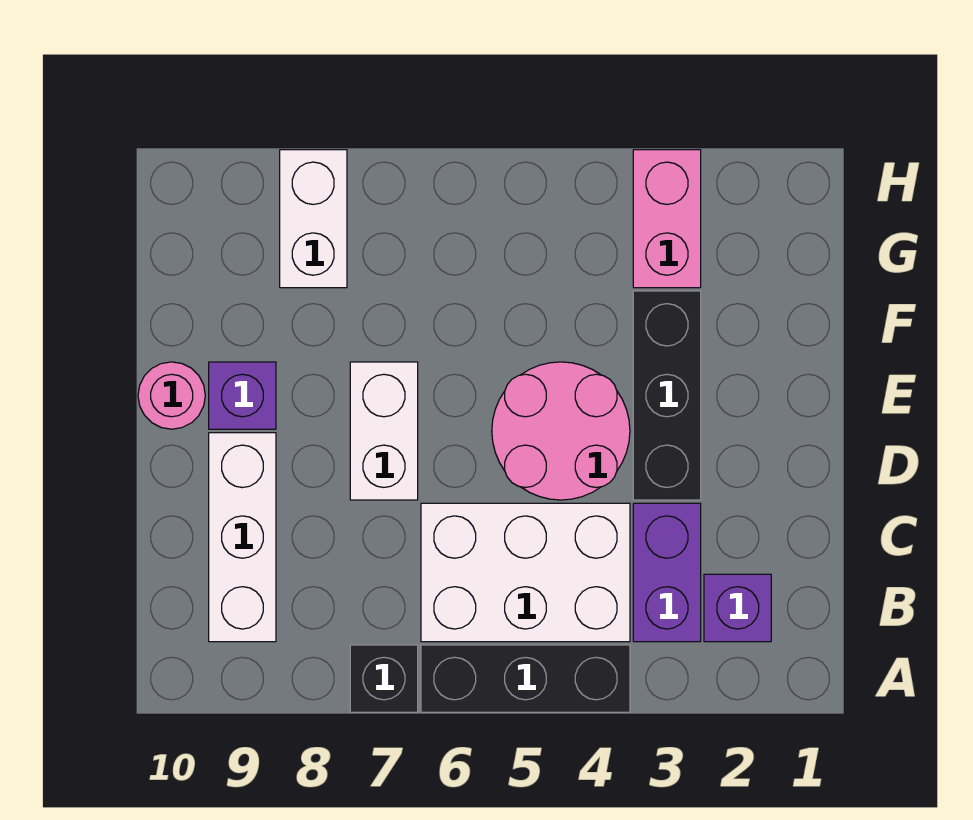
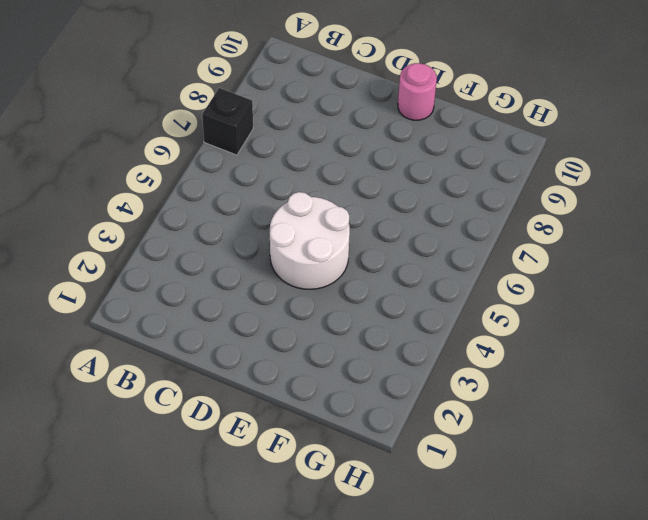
white 2x2 round brick [270,192,350,289] -> pink 2x2 round brick [492,362,630,500]
none -> black 1x3 brick [421,645,630,712]
none -> purple 1x1 brick [704,574,771,642]
none -> purple 1x2 brick [633,503,701,642]

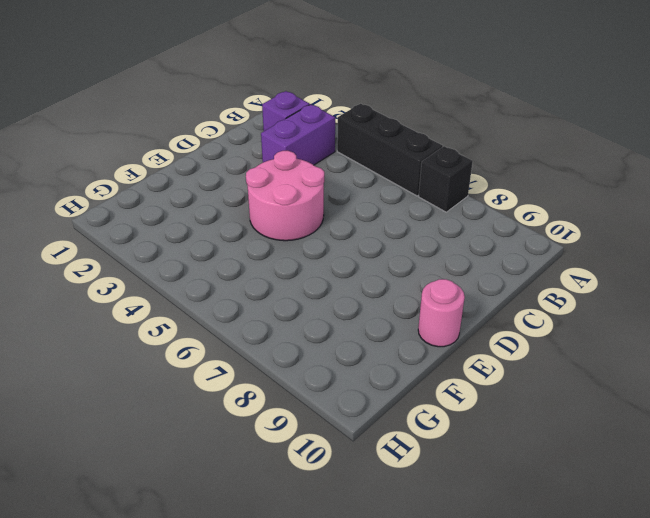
none -> white 2x3 brick [421,503,630,642]
none -> white 1x3 brick [209,433,276,642]
none -> black 1x3 brick [633,291,701,500]

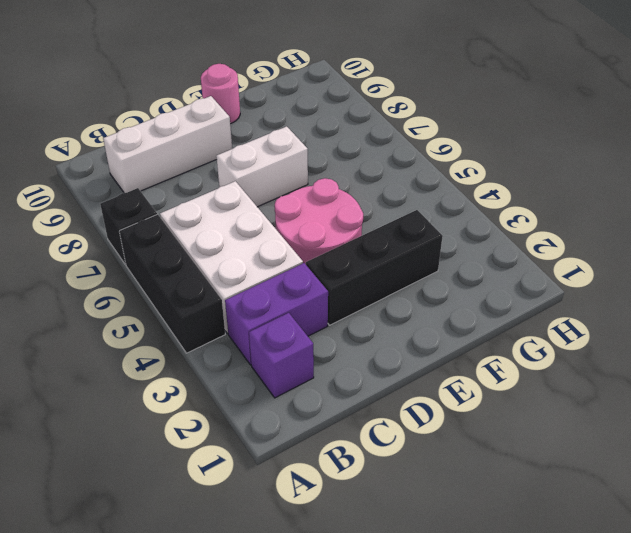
none -> purple 1x1 brick [209,362,276,429]
none -> pink 1x2 brick [633,150,701,288]
none -> white 1x2 brick [280,150,347,288]

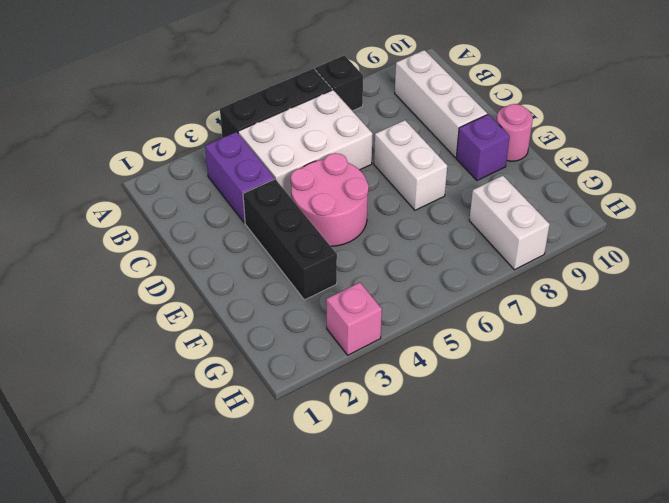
pink 1x1 brick [326,282,382,355] -> pink 1x2 brick [633,150,701,288]
none -> purple 1x1 brick [704,574,771,642]

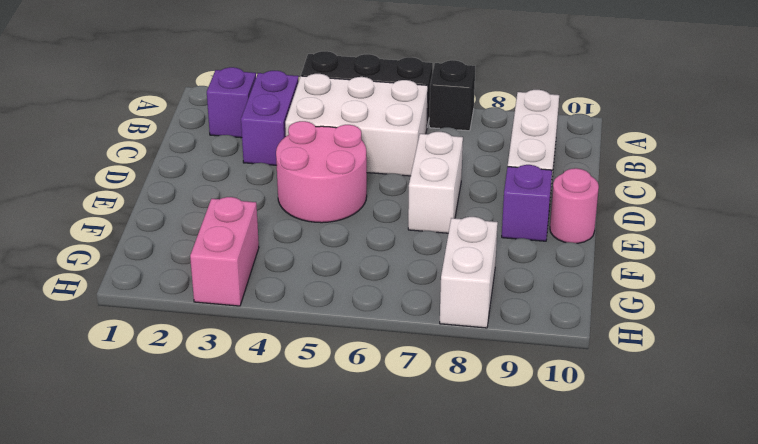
none -> black 1x3 brick [633,291,701,500]

